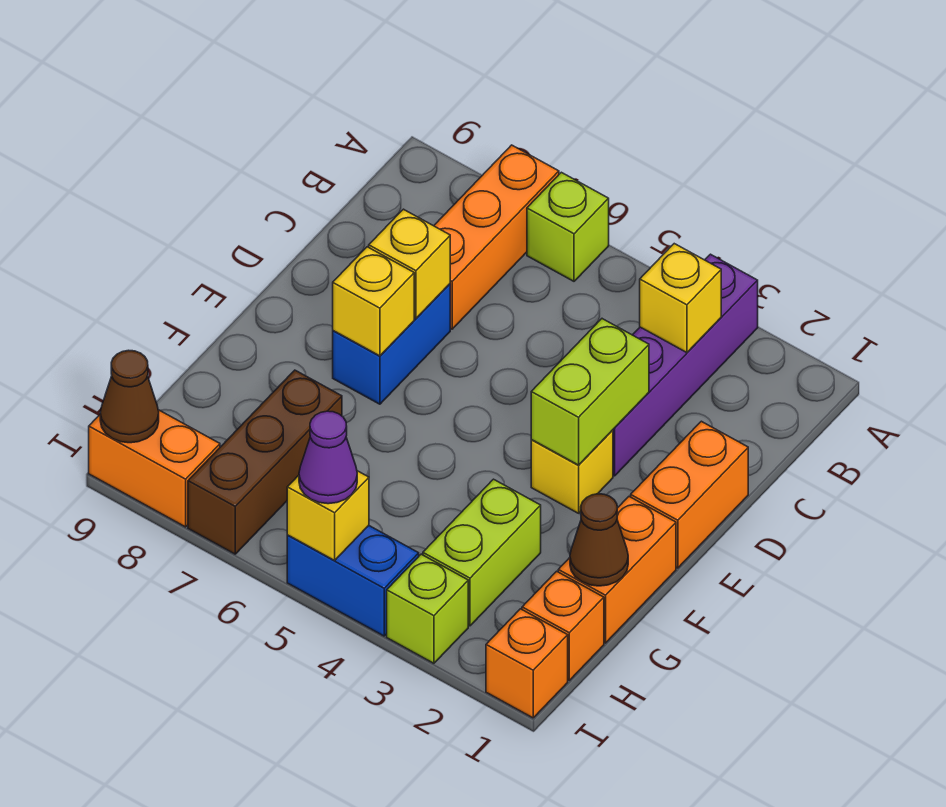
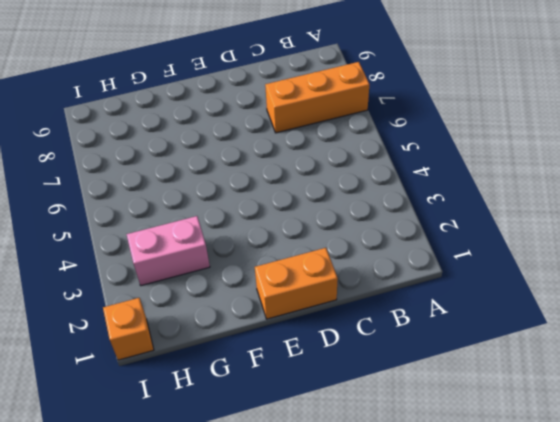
pink 1x2 brick [127,216,210,286] -> lime 1x2 brick [423,479,541,626]
none -> purple 1x4 brick [613,254,758,476]
none -> lime 1x1 brick [527,172,609,281]
none -> blue 1x2 brick [333,284,450,404]

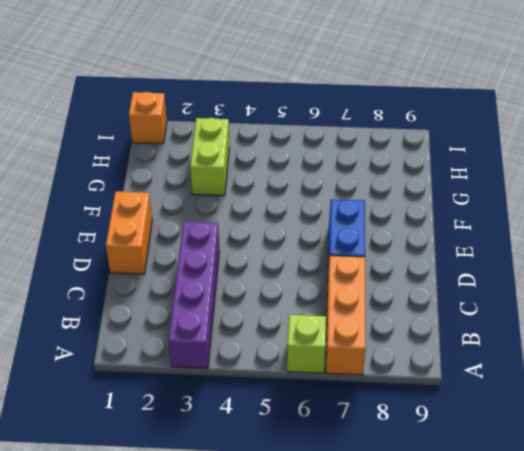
none -> yellow 1x1 brick [531,430,613,513]
none -> orange 1x2 brick [558,497,676,643]
none -> brown 1x3 brick [188,370,342,554]

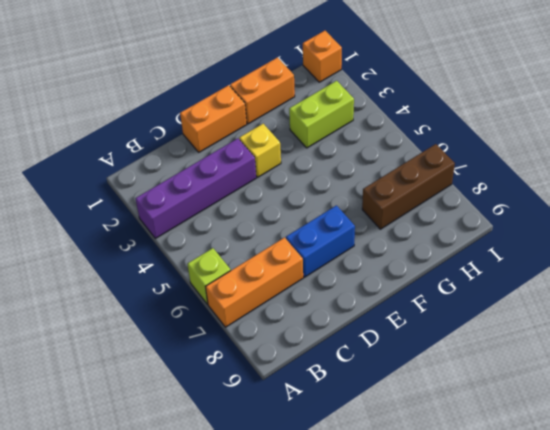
none -> orange 1x1 brick [522,571,604,680]
none -> lime 1x1 brick [387,554,468,663]
none -> blue 1x2 brick [287,526,419,636]

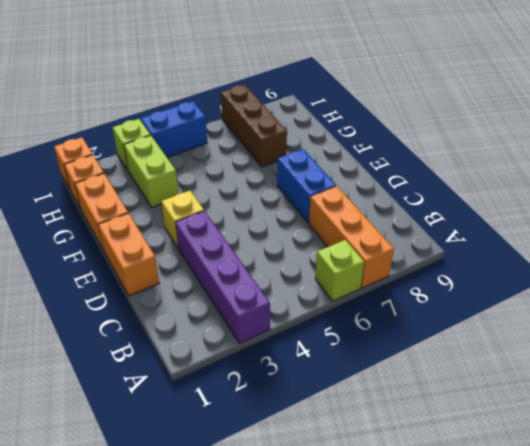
none -> orange 1x2 brick [89,410,220,527]
none -> yellow 1x1 brick [640,244,721,353]
none -> lime 1x2 brick [531,319,649,465]

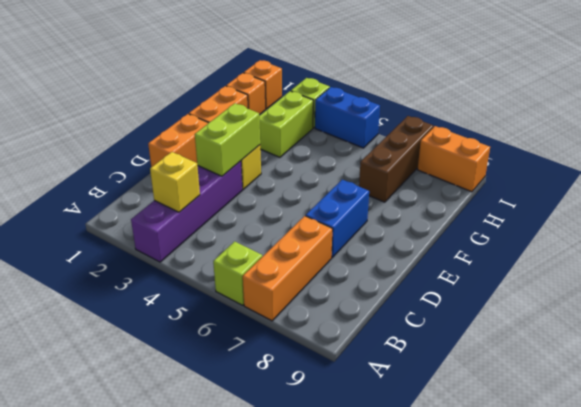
none -> yellow 1x1 brick [369,209,450,318]
none -> yellow 1x1 brick [333,247,414,356]
none -> brown 1x1 cone [570,494,628,586]

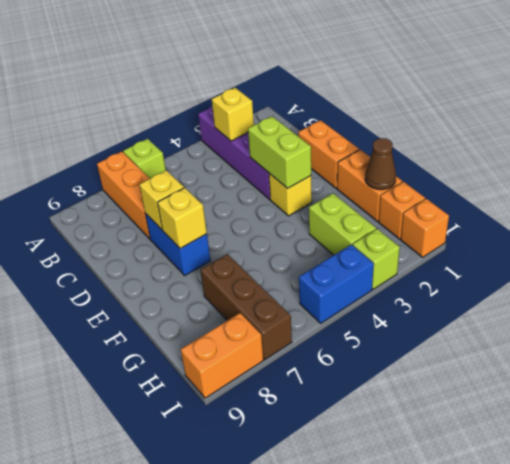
none -> yellow 1x1 brick [287,471,369,560]
none -> brown 1x1 cone [100,350,159,443]
none -> purple 1x1 cone [299,411,357,504]

